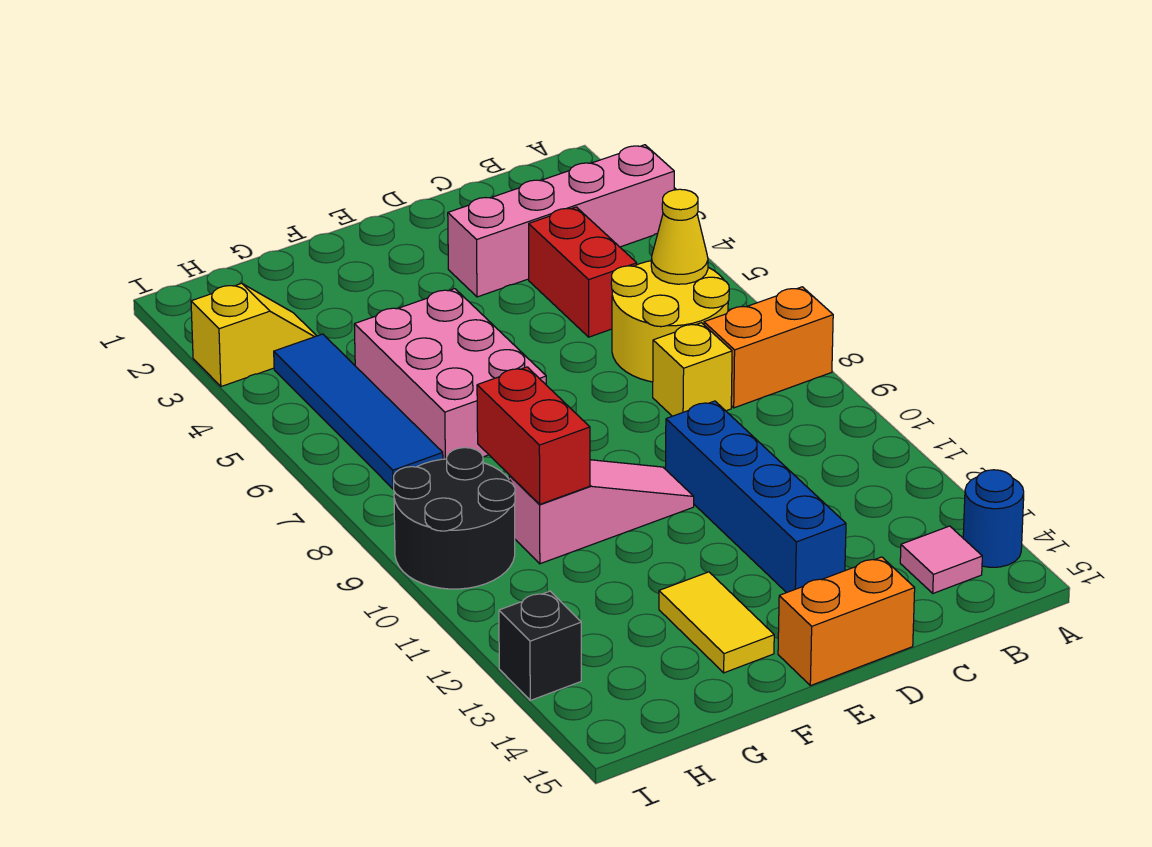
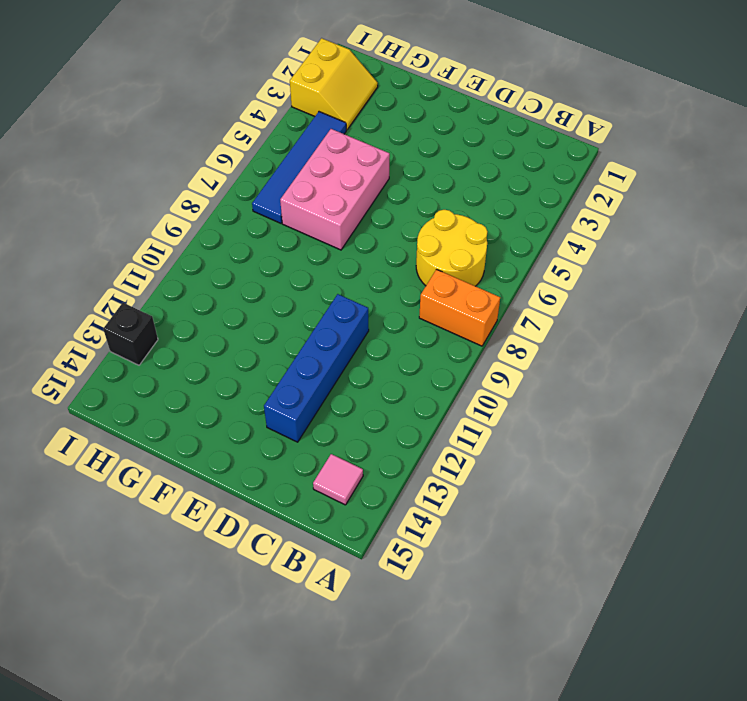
yellow 2x2 slope [290,38,378,130] -> yellow 1x2 slope [191,283,316,387]
none -> pink 1x4 brick [448,145,674,297]
none -> blue 1x1 round brick [963,470,1024,567]
none -> red 1x2 brick [529,207,637,337]

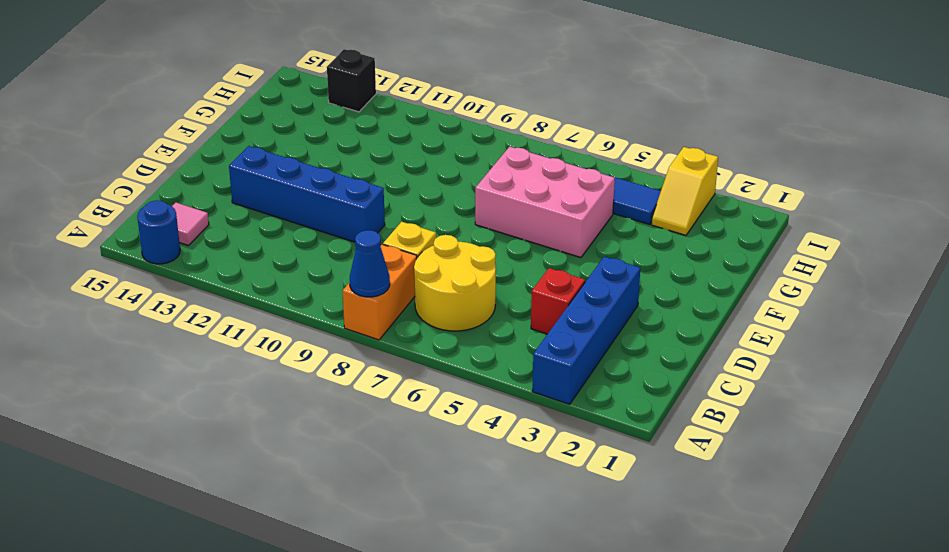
blue 1x4 brick [532,256,640,404] -> pink 1x4 brick [448,145,674,297]
blue 1x1 cone [350,230,390,297] -> none
red 1x1 brick [531,268,585,334] -> red 1x2 brick [529,207,637,337]
none -> orange 1x2 brick [778,557,915,686]
none -> pink 1x3 slope [509,460,694,564]
none -> yellow 1x2 tile [659,572,774,673]

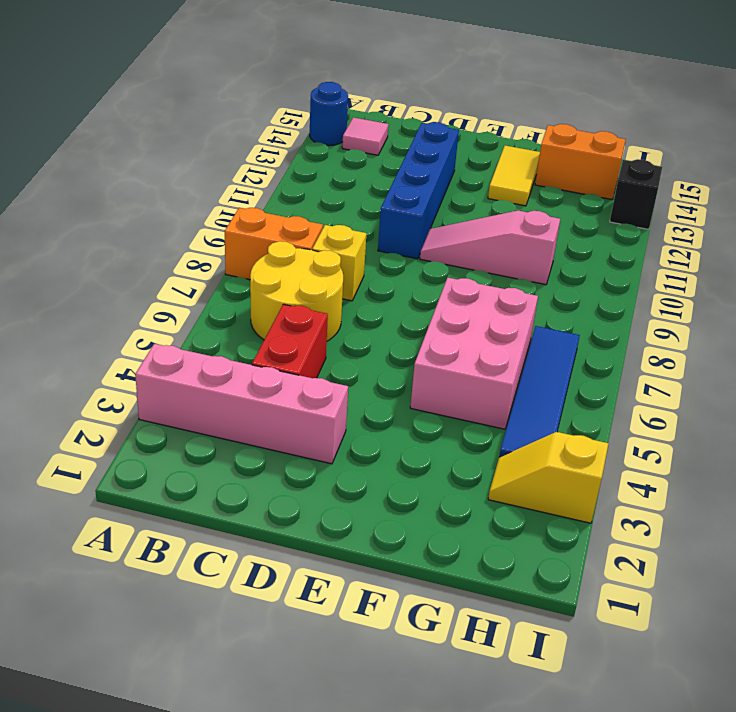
orange 1x2 brick [535,124,626,200] -> orange 1x2 brick moved to [778,557,915,686]
none -> black 2x2 round brick [394,448,515,589]
none -> yellow 1x1 cone [651,189,708,284]
none -> red 1x2 brick [477,367,590,504]

